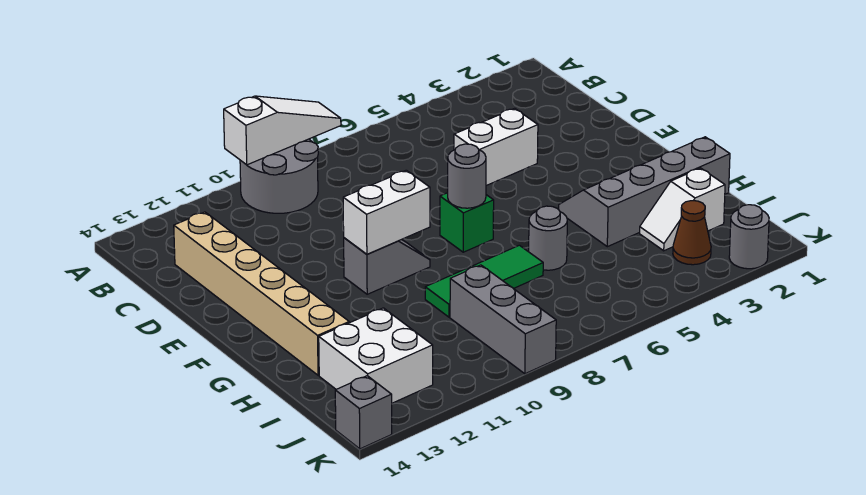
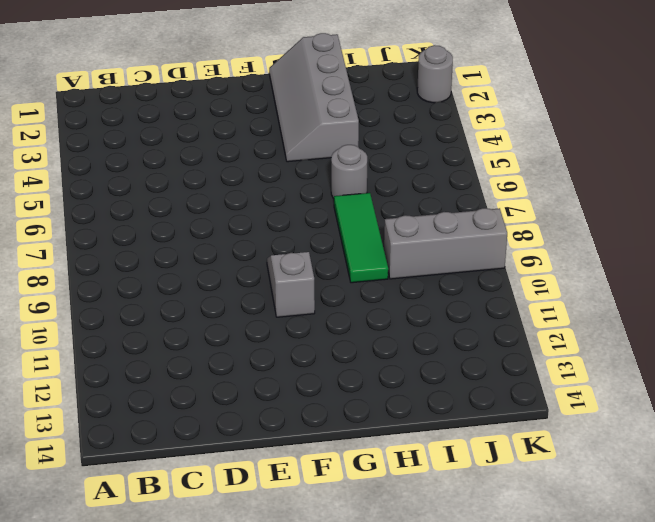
none -> grey 2x2 round brick [240,139,318,213]
none -> tan 1x6 brick [174,212,349,375]
none -> white 1x2 brick [454,108,538,186]

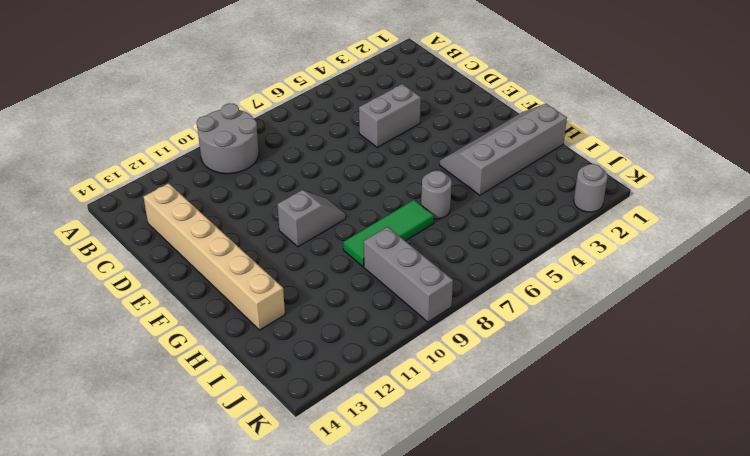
grey 1x2 brick [359,84,421,147] -> white 1x2 brick [454,108,538,186]
none -> green 1x1 brick [440,193,494,252]
none -> white 1x2 slope [640,168,725,251]
none -> white 2x2 brick [319,308,433,403]

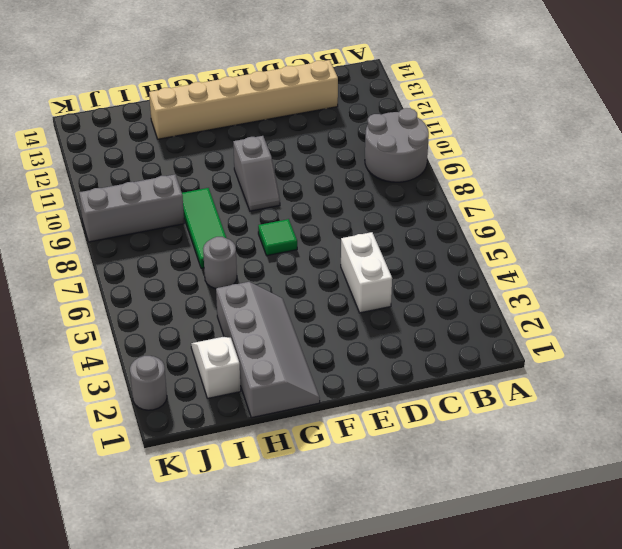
green 1x1 tile [258,219,297,255] -> green 1x1 brick [440,193,494,252]
none -> white 2x2 brick [319,308,433,403]
none -> brown 1x1 cone [673,201,711,265]
none -> grey 1x1 brick [335,376,392,449]

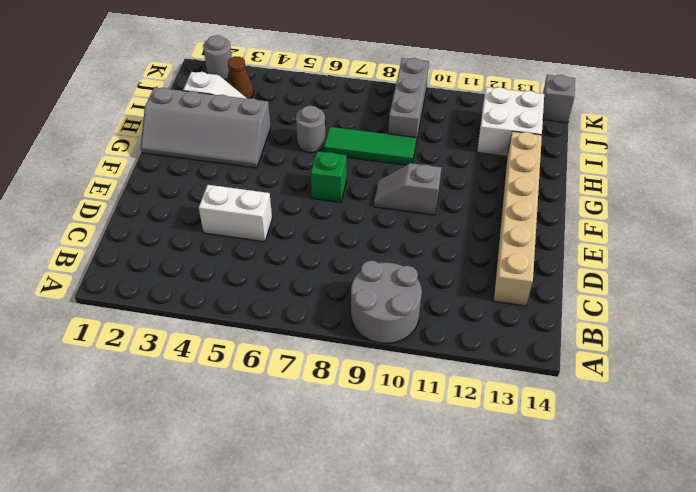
none -> white 1x3 slope [224,96,341,165]
none -> grey 1x1 round brick [448,144,486,208]
none -> white 1x2 brick [343,170,430,254]

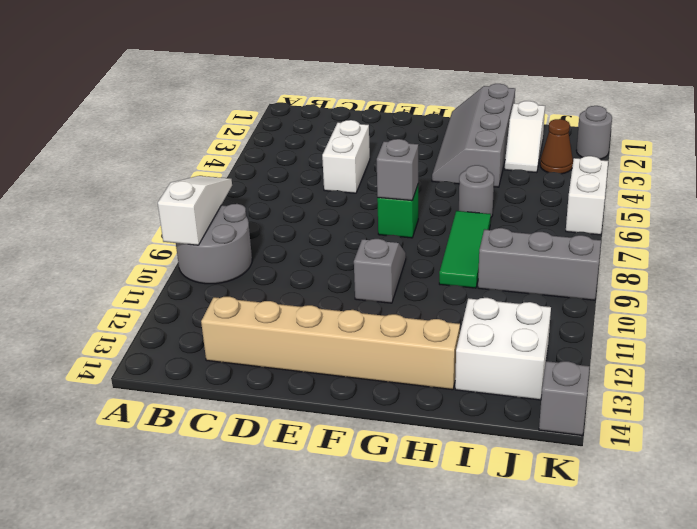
grey 1x1 brick [377,139,418,201] -> grey 1x1 round brick [448,144,486,208]
white 1x2 brick [566,156,608,235] -> white 1x2 brick moved to [343,170,430,254]

